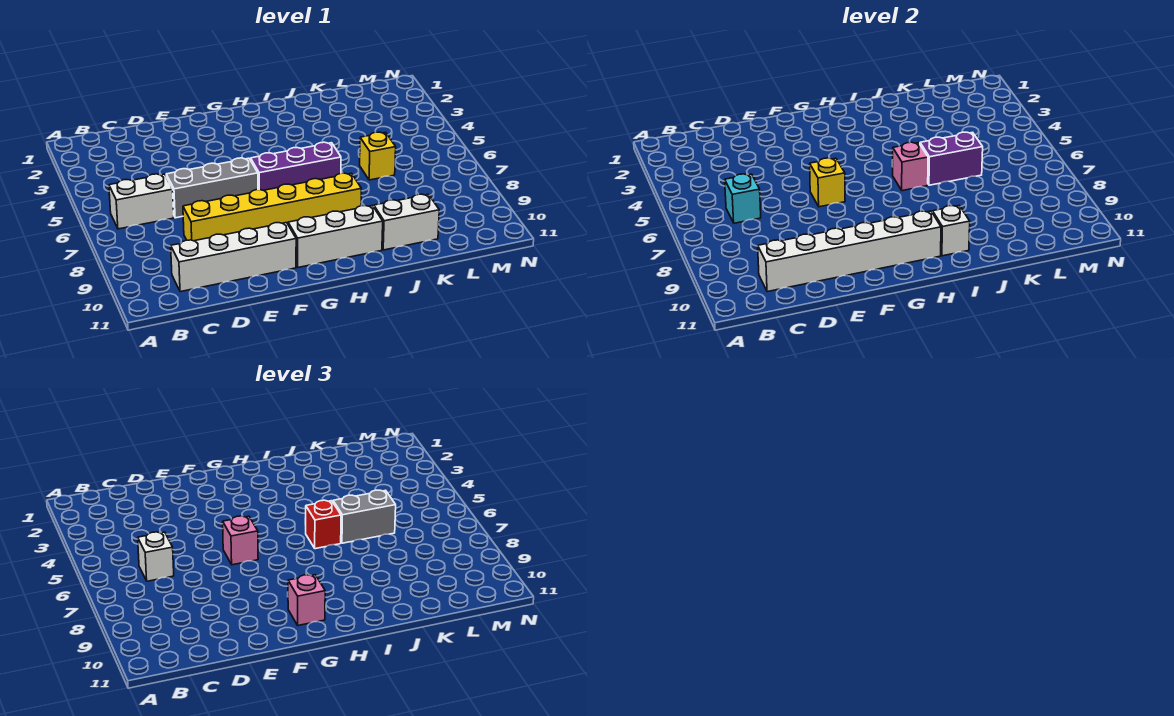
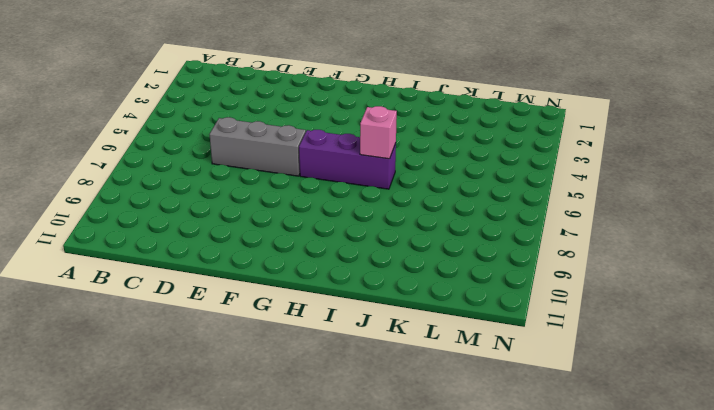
none -> white 1x2 brick [109,174,174,229]
none -> white 1x4 brick [171,223,296,292]
none -> yellow 1x6 brick [183,173,361,241]

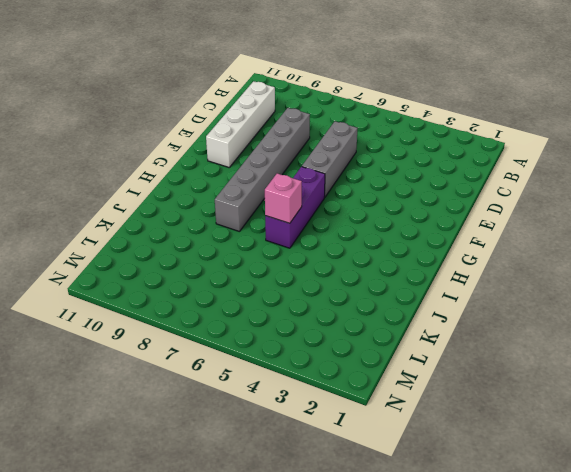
grey 1x6 brick [215,108,310,232] -> yellow 1x6 brick [183,173,361,241]
none -> white 1x2 brick [109,174,174,229]
none -> white 1x3 brick [288,206,383,267]
none -> white 1x2 brick [374,194,439,250]

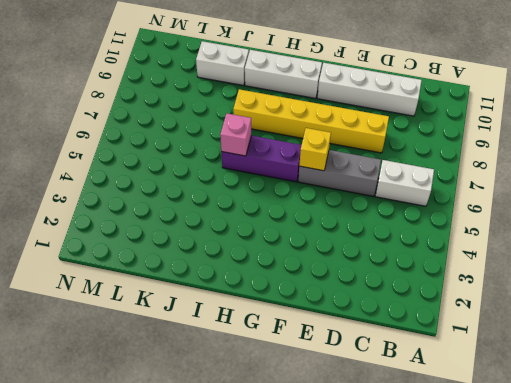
none -> yellow 1x1 brick [360,132,396,180]
none -> cyan 1x1 brick [725,174,761,223]
none -> white 1x6 brick [758,211,941,292]

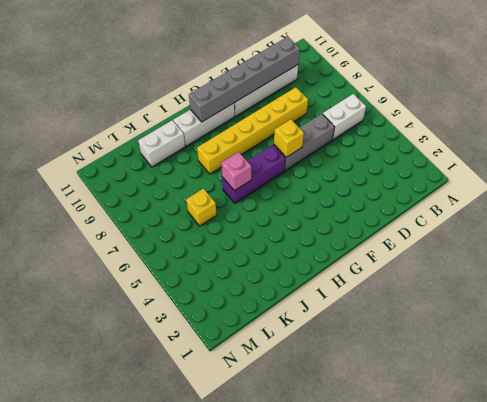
grey 1x6 brick [189,37,300,122] -> white 1x6 brick [758,211,941,292]
none -> cyan 1x1 brick [725,174,761,223]
none -> white 1x1 brick [932,206,970,256]
none -> purple 1x2 brick [920,132,983,185]

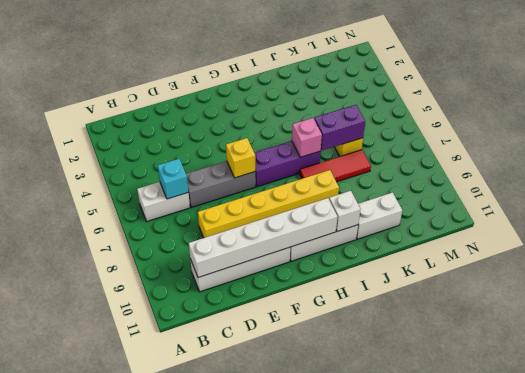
red 1x3 tile [300,150,371,182] -> none
none -> white 1x1 brick [138,532,174,581]
none -> pink 1x1 brick [223,516,258,565]
none -> pink 1x1 brick [288,575,325,625]

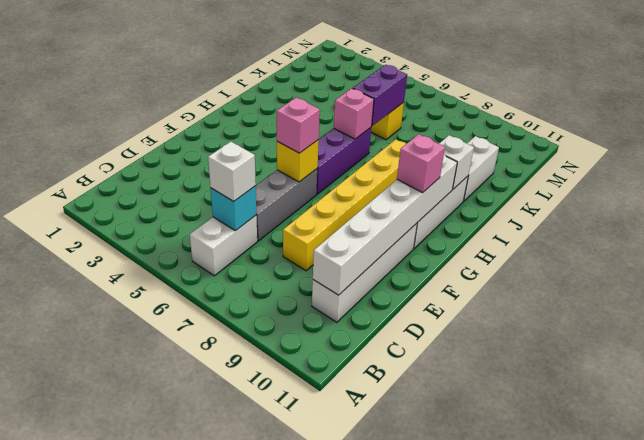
none -> red 1x1 brick [305,500,341,549]
none -> grey 1x2 brick [333,490,396,543]

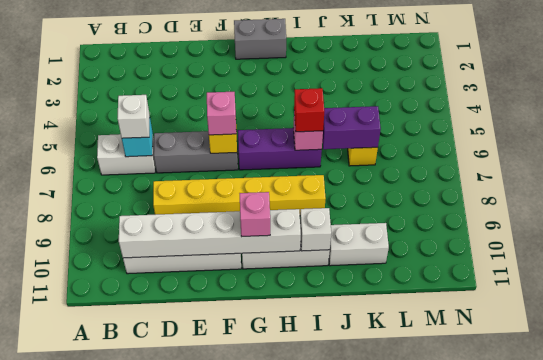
grey 1x2 brick [234,19,286,59] -> grey 1x2 brick moved to [333,490,396,543]

